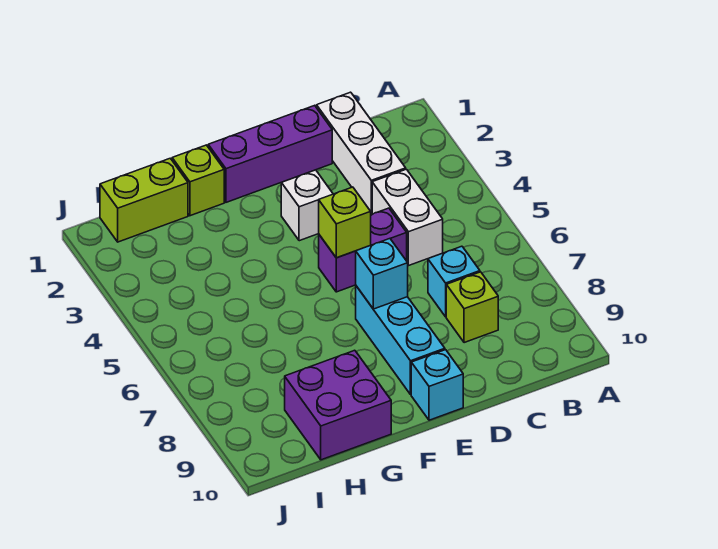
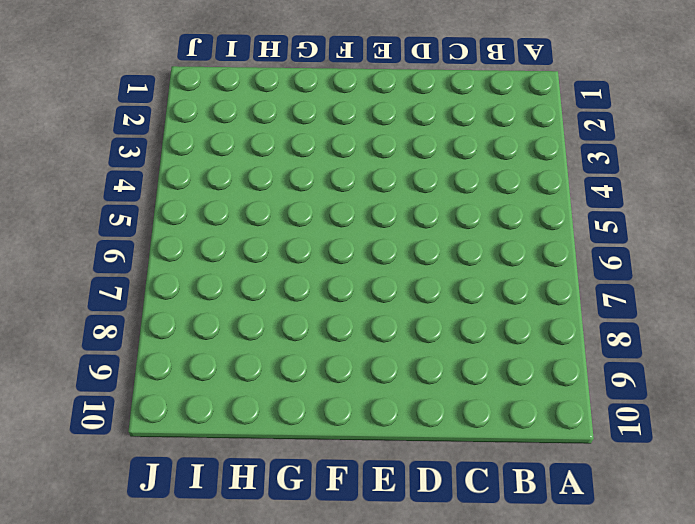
none -> white 1x3 brick [317,92,406,214]
none -> white 1x2 brick [372,169,443,266]
none -> cyan 1x1 brick [428,246,480,317]

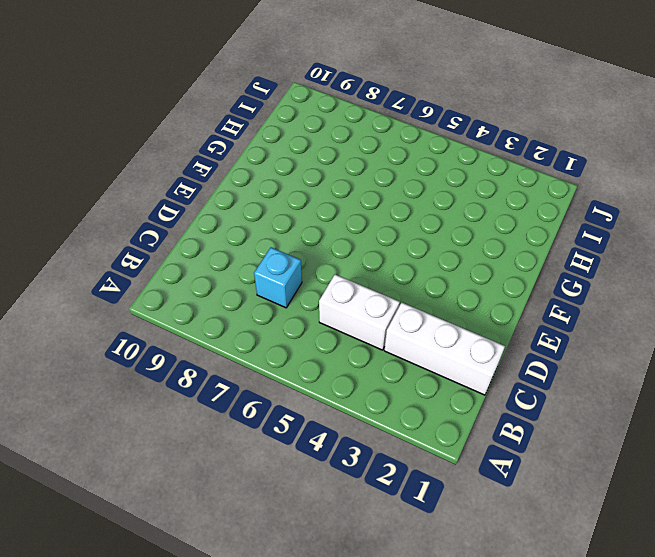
none -> lime 1x1 brick [446,272,498,343]
none -> purple 1x3 brick [208,105,332,202]
none -> purple 1x2 brick [319,208,407,292]

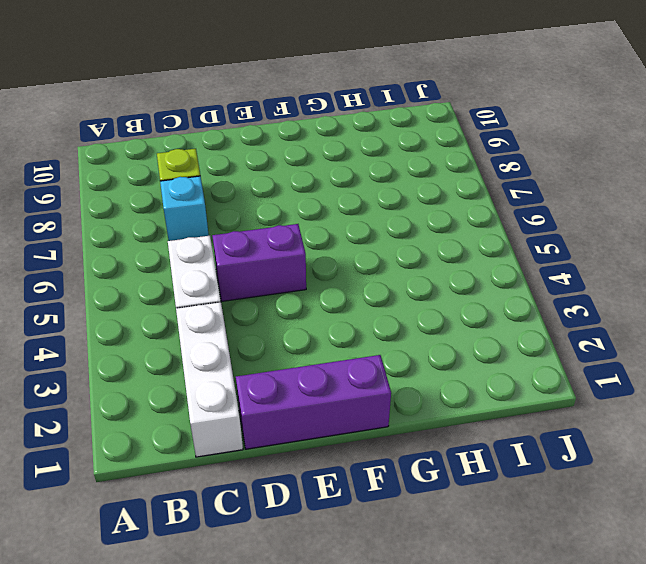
none -> white 1x1 brick [281,170,333,241]
none -> cyan 1x3 brick [356,286,445,395]
none -> cyan 1x1 brick [411,350,463,420]

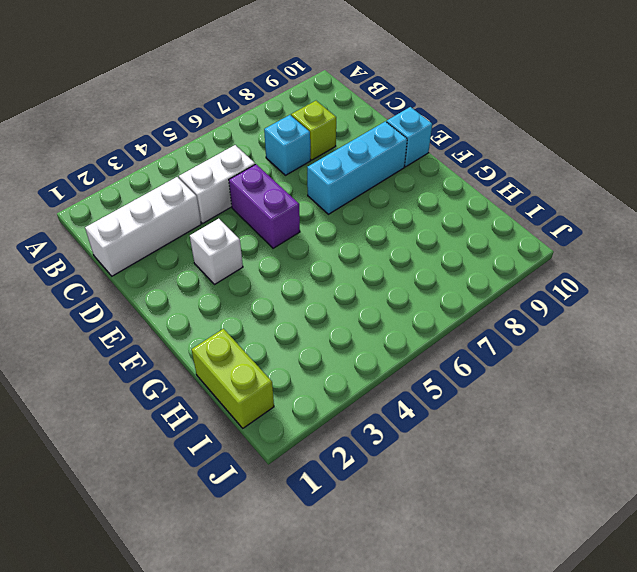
none -> purple 1x3 brick [208,105,332,202]
none -> lime 1x1 brick [172,145,224,216]
none -> purple 2x2 brick [285,350,391,460]

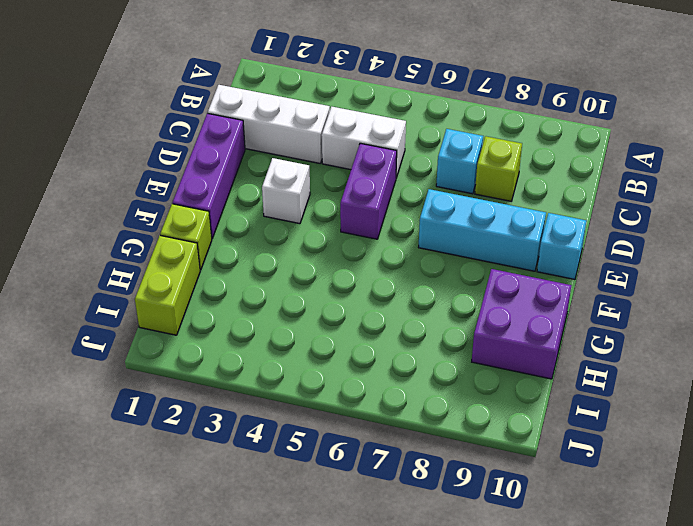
none -> lime 1x1 brick [319,187,371,258]
none -> cyan 1x1 brick [356,239,408,309]

